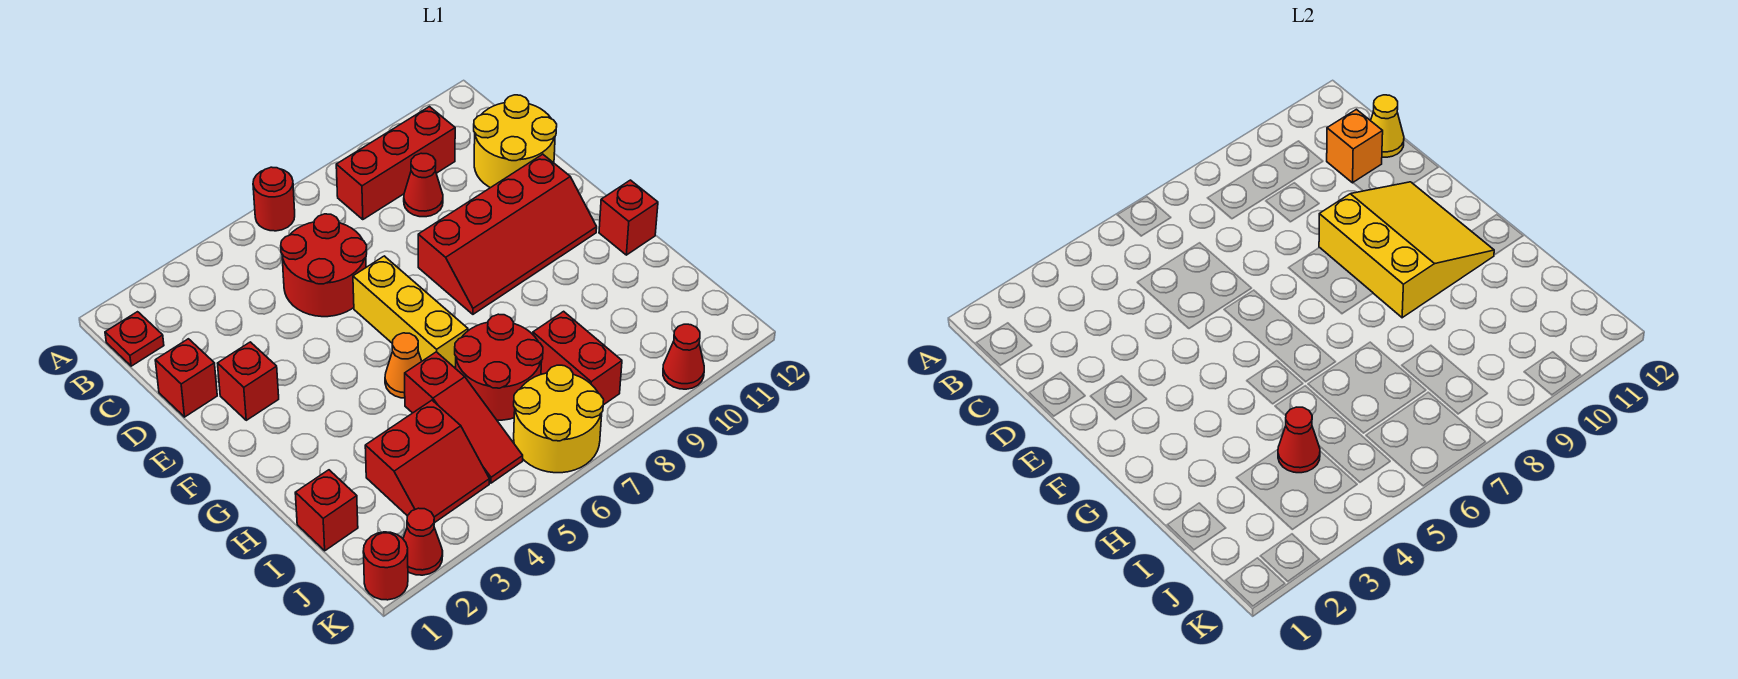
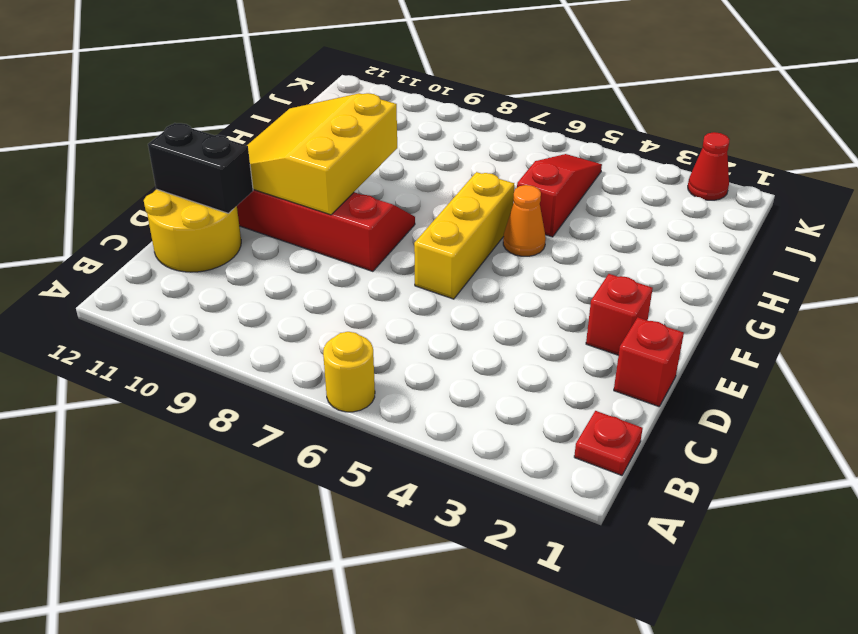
yellow 1x1 round brick [323,332,375,412] -> red 1x1 round brick [253,167,295,231]
black 1x2 brick [148,123,253,213] -> none
none -> red 1x3 brick [336,107,455,220]
none -> red 2x2 round brick [281,214,367,317]
none -> red 1x1 cone [404,153,443,217]

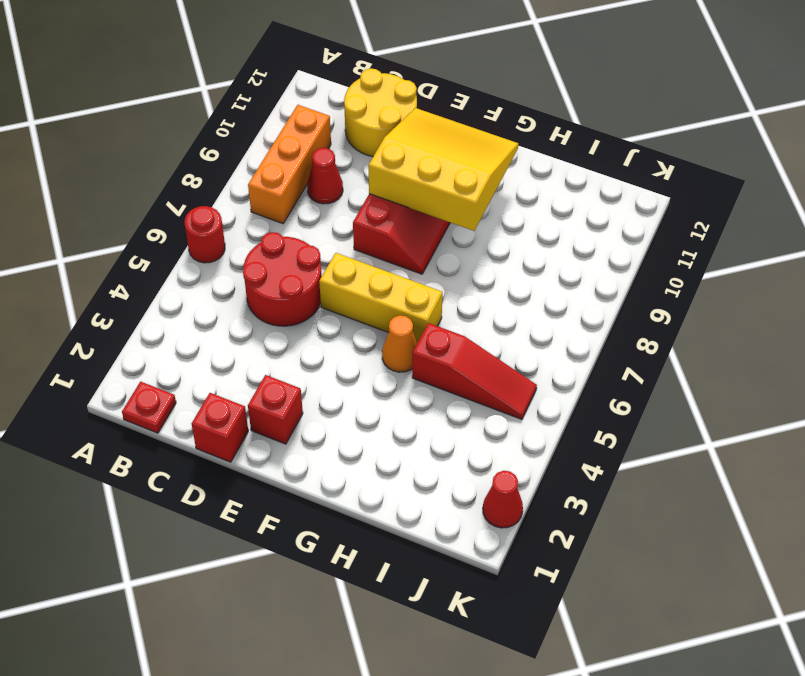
orange 1x3 brick [248,105,331,224] -> red 1x3 brick [336,107,455,220]
none -> red 1x1 brick [599,180,658,255]
none -> red 2x2 round brick [455,314,543,420]
none -> red 1x1 brick [295,470,358,551]

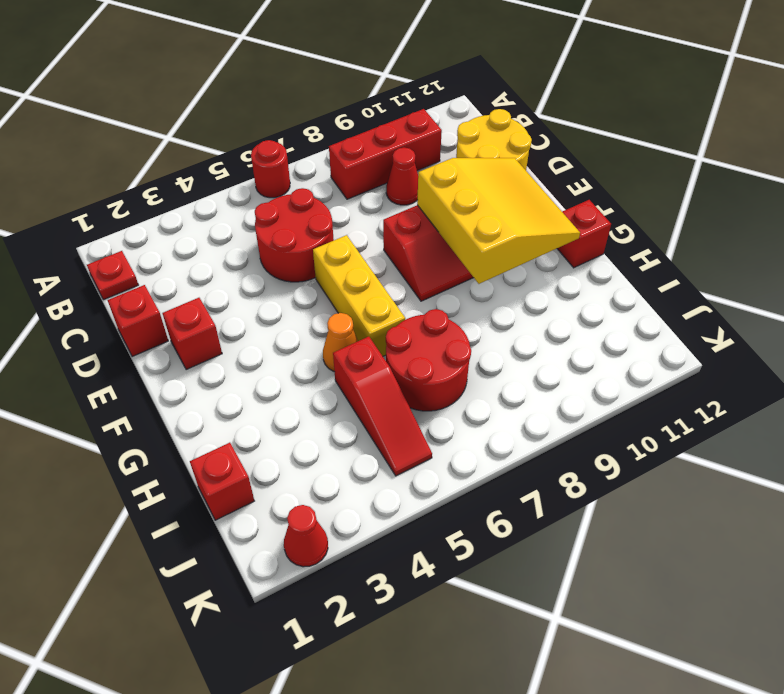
none -> red 2x2 slope [365,400,489,523]
none -> red 1x2 brick [533,311,622,405]
none -> yellow 2x2 round brick [514,365,604,473]

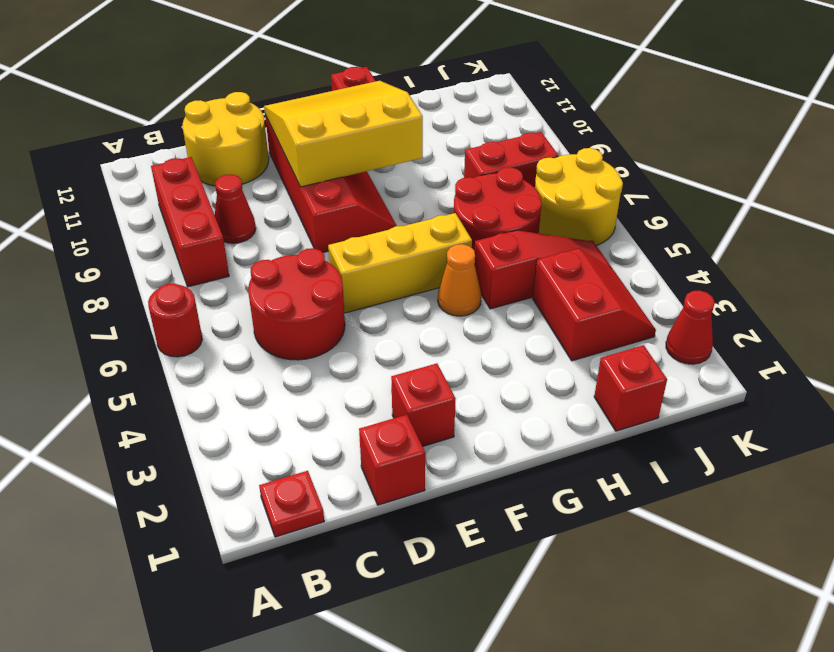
none -> red 1x1 round brick [363,532,408,600]
none -> red 1x1 cone [663,324,704,389]
none -> orange 1x1 brick [1327,109,1383,183]

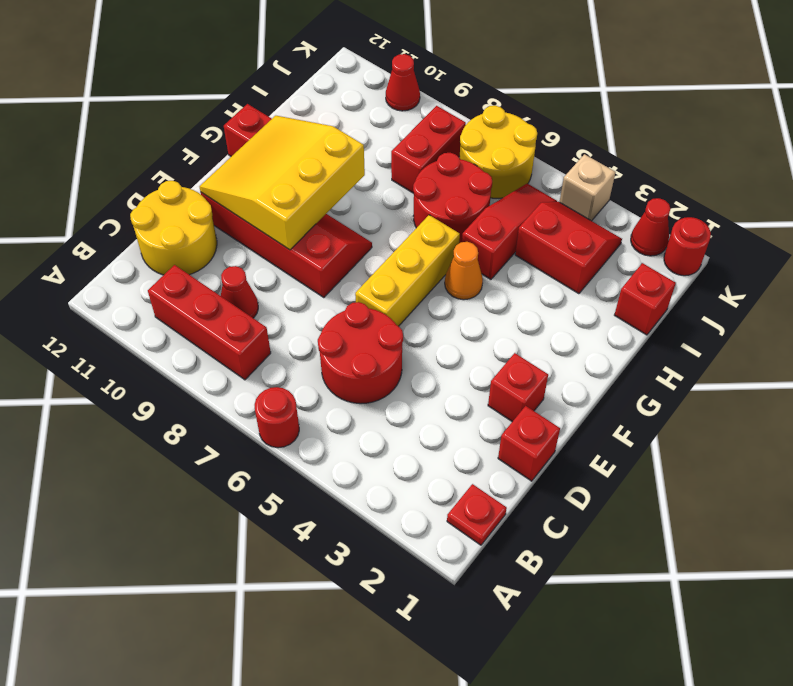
tan 1x1 brick [560,154,616,221] -> none
none -> orange 1x1 brick [1327,109,1383,183]
none -> yellow 1x1 cone [1371,95,1404,157]
none -> red 1x1 cone [1278,407,1320,473]

